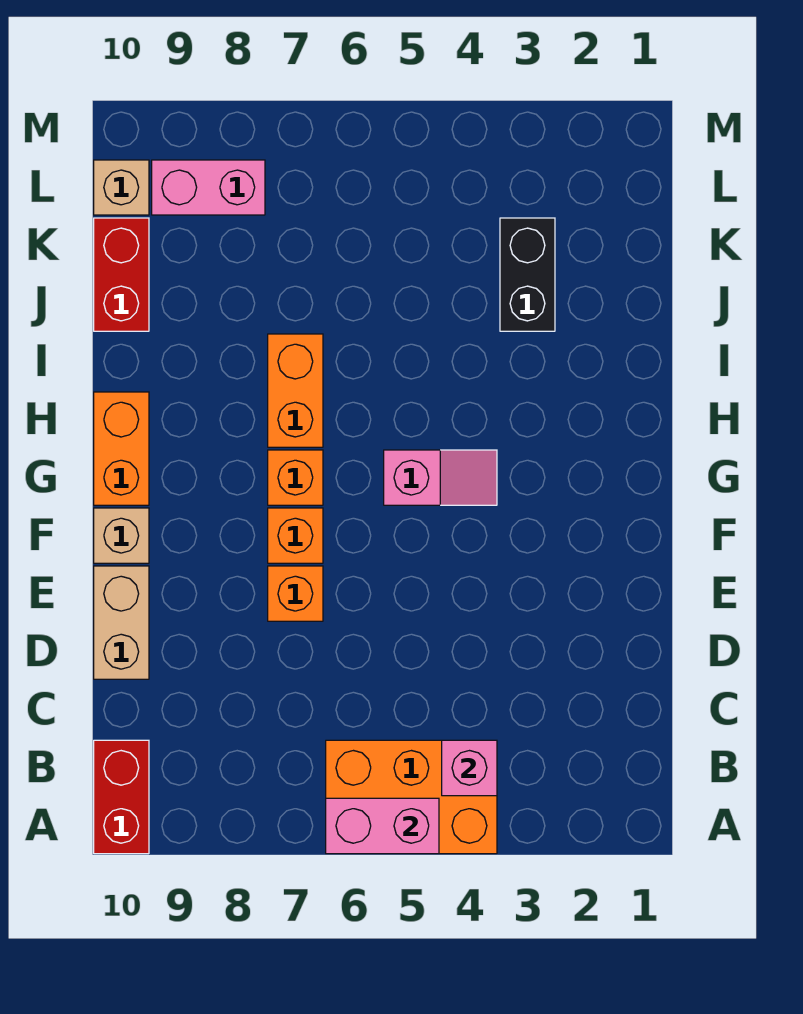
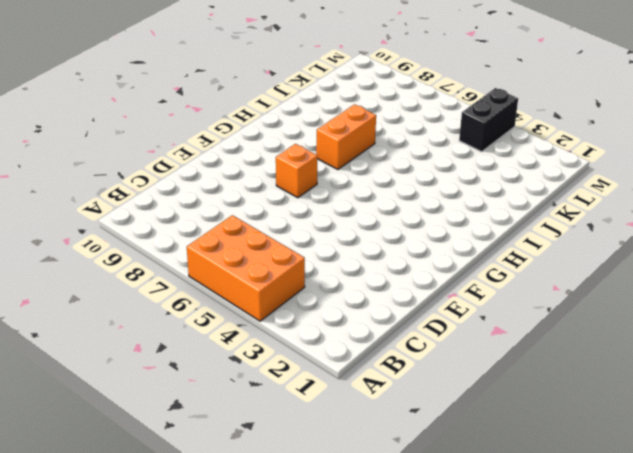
black 1x2 brick [459,88,518,152] -> black 1x2 brick moved to [500,218,555,331]
none -> red 1x2 brick [94,740,149,854]
none -> tan 1x2 brick [94,566,149,679]
none -> orange 1x1 brick [268,566,323,621]

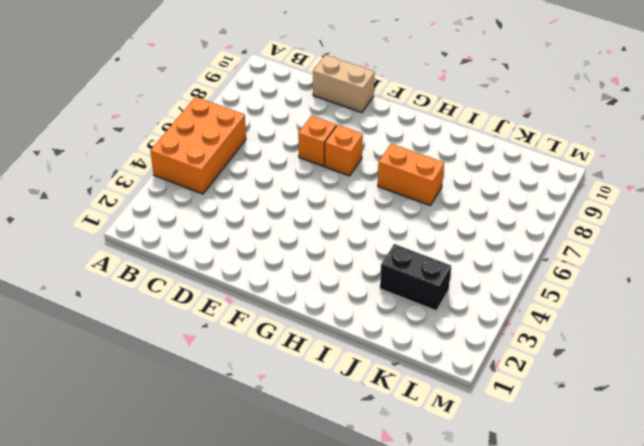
none -> red 1x2 brick [94,740,149,854]
none -> tan 1x1 brick [94,508,149,563]
none -> pink 1x2 slope [384,450,497,505]

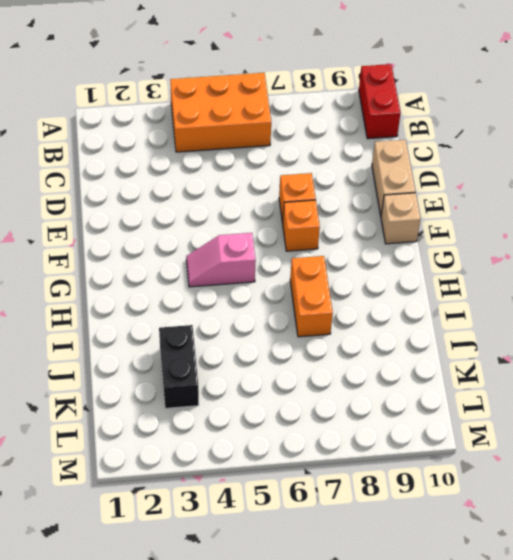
none -> orange 1x1 brick [268,450,323,505]
none -> orange 1x2 brick [94,392,149,505]
none -> red 1x2 brick [94,218,149,331]

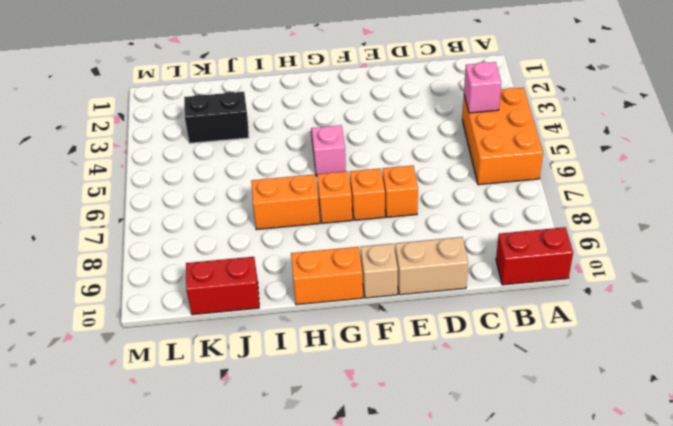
none -> pink 1x2 brick [152,160,265,215]
none -> tan 1x1 brick [94,160,149,215]
none -> pink 1x2 brick [326,798,439,854]

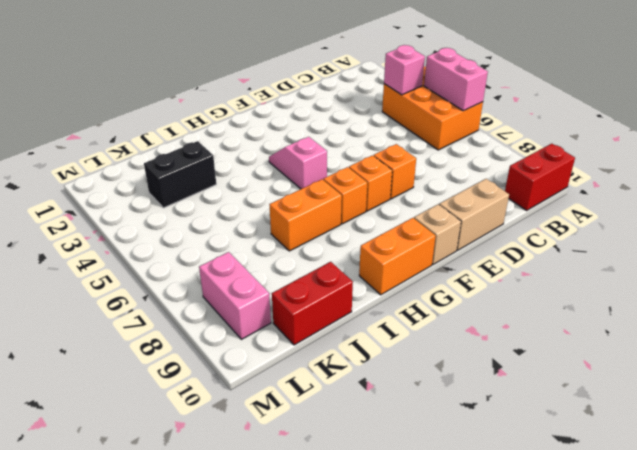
none -> tan 1x1 brick [94,160,149,215]

